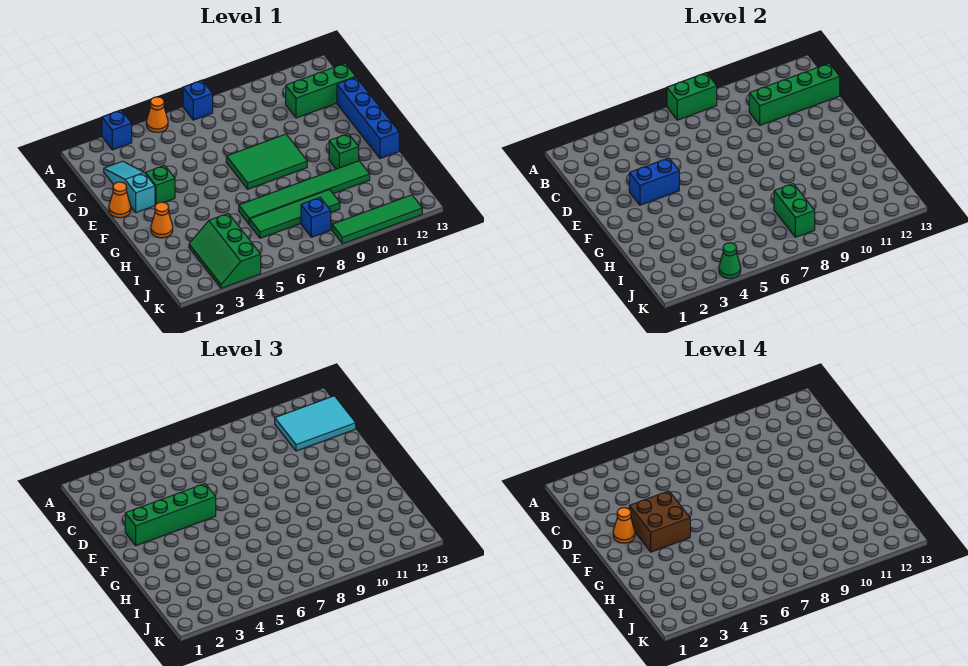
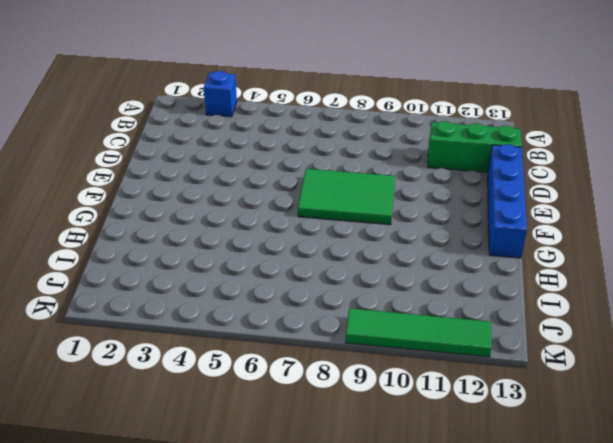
none -> orange 1x1 cone [146,97,168,132]
none -> blue 1x1 brick [183,80,213,120]
none -> cyan 1x3 slope [104,161,155,213]

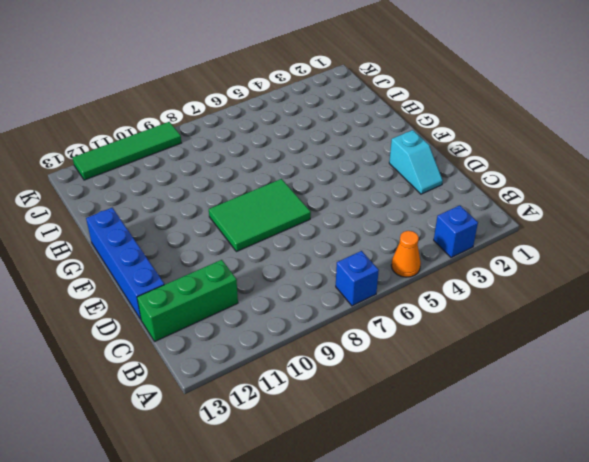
cyan 1x2 slope [389,130,443,194] -> cyan 1x3 slope [104,161,155,213]
none -> orange 1x1 cone [109,182,131,218]
none -> green 1x1 brick [145,165,175,205]
none -> orange 1x1 cone [151,202,173,238]

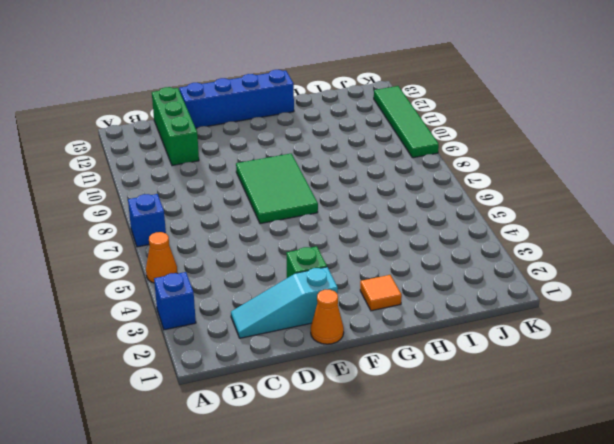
orange 1x1 tile [360,275,402,311] -> orange 1x1 cone [151,202,173,238]
none -> green 1x1 brick [329,134,359,169]
none -> green 1x6 tile [239,161,370,225]
none -> green 2x3 slope [189,213,261,288]

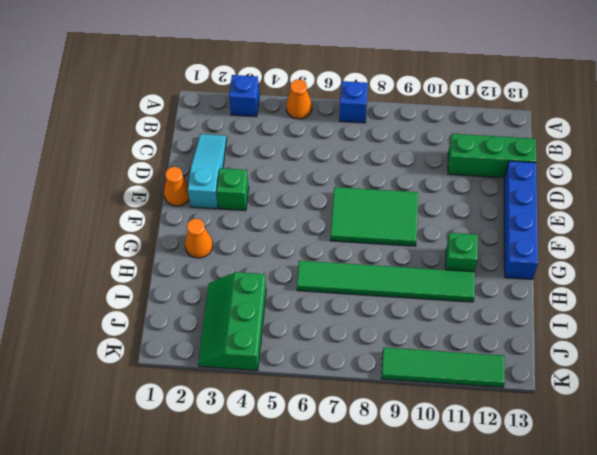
none -> green 1x4 tile [250,190,340,238]
none -> blue 1x1 brick [301,198,331,237]
none -> green 1x2 brick [667,73,717,120]

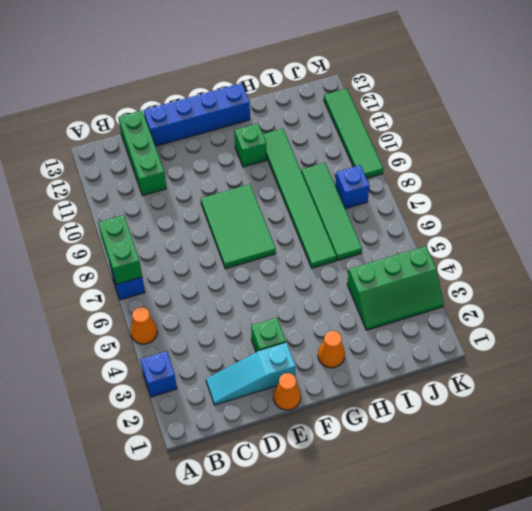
none -> green 1x4 brick [749,63,840,125]
none -> blue 1x2 brick [629,158,679,205]
none -> green 1x2 brick [774,184,815,237]

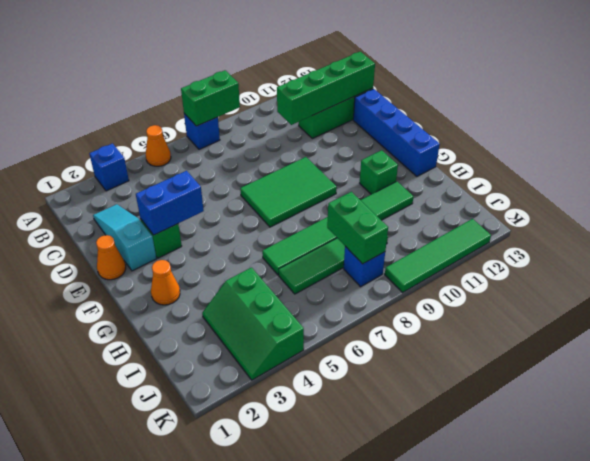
none -> green 1x1 cone [719,243,741,278]
none -> cyan 2x3 tile [275,396,356,451]
none -> green 1x4 brick [125,484,216,546]

